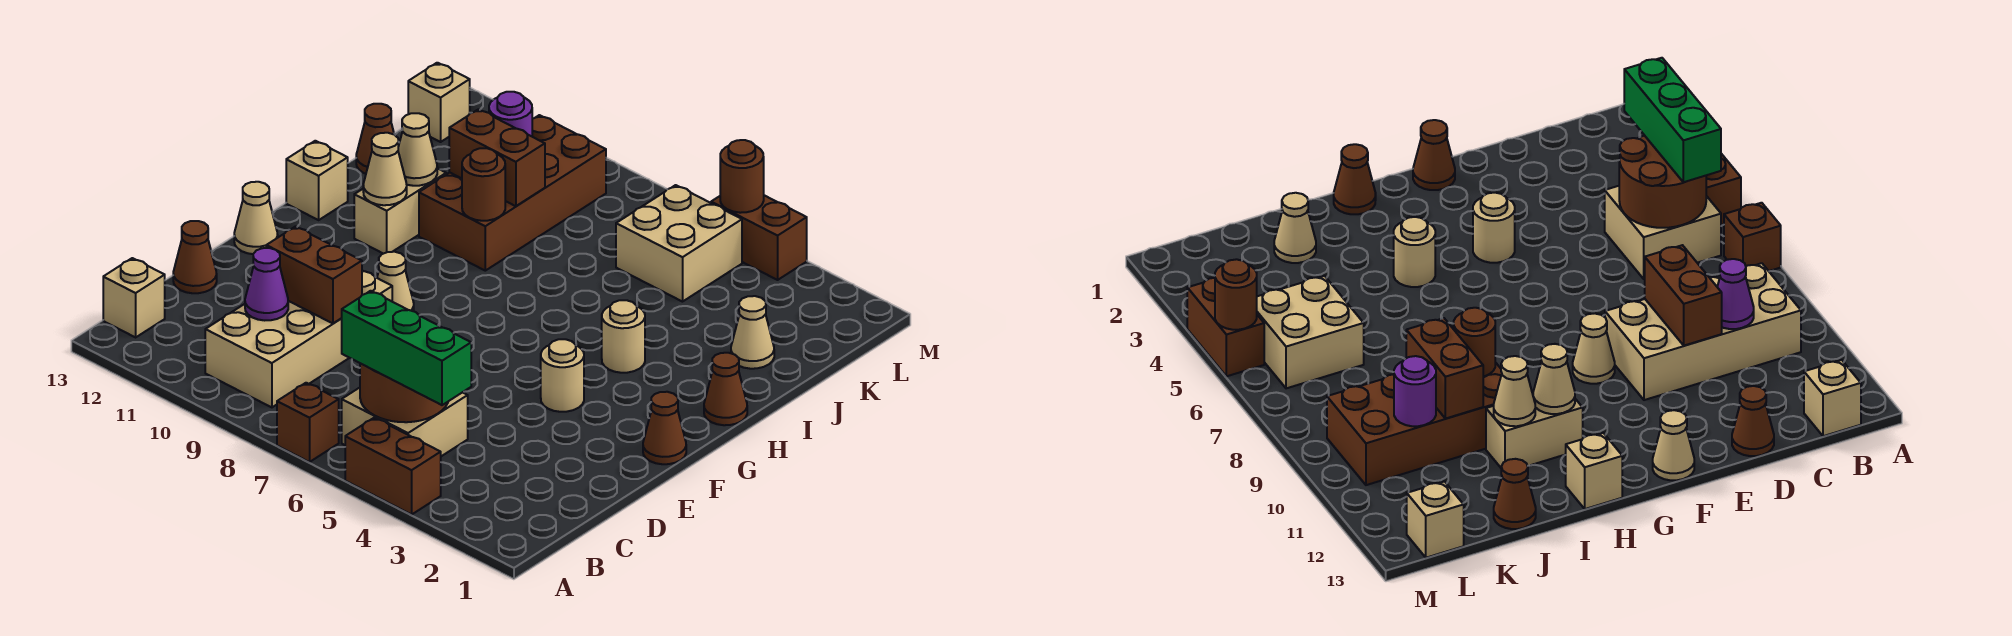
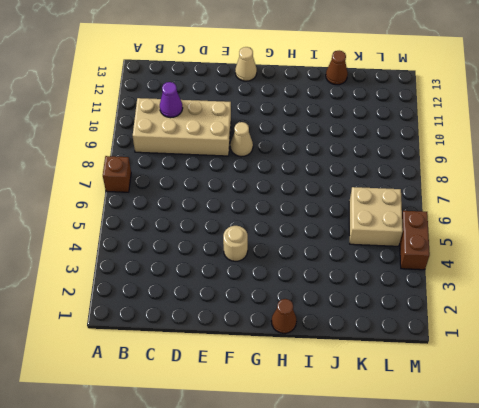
none -> brown 1x2 brick [345,418,441,515]
none -> tan 2x2 brick [342,388,468,456]
none -> tan 1x1 brick [103,258,165,337]
none -> brown 1x1 cone [173,221,217,293]

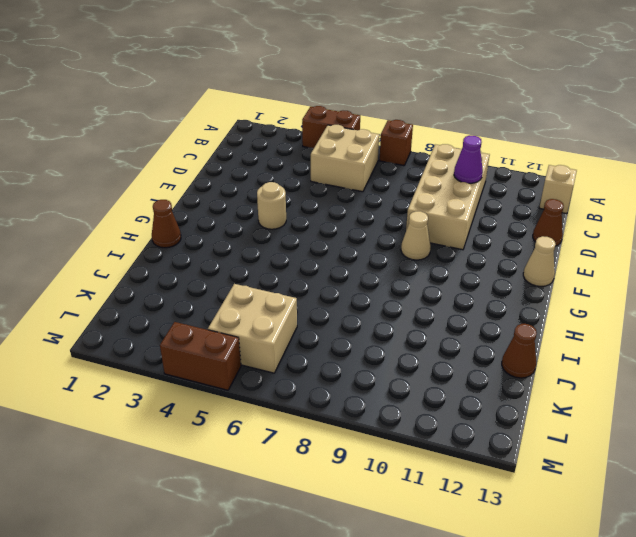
none -> brown 1x1 cone [643,392,686,464]
none -> tan 1x1 round brick [602,300,645,373]
none -> tan 1x2 brick [354,168,446,254]
none -> tan 1x1 brick [286,141,348,220]

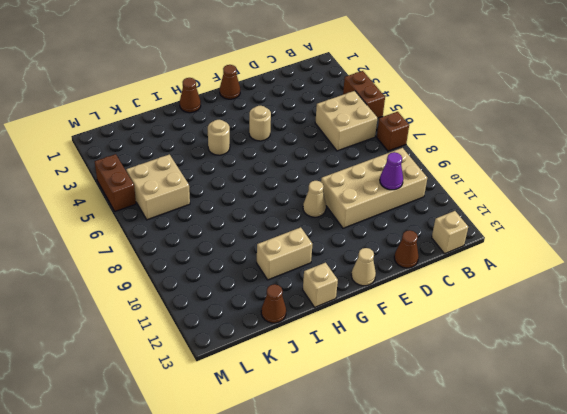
none -> brown 2x4 brick [419,115,606,271]
none -> tan 1x1 cone [731,296,774,369]
none -> tan 1x1 brick [408,63,470,142]
none -> brown 2x2 round brick [360,363,448,422]

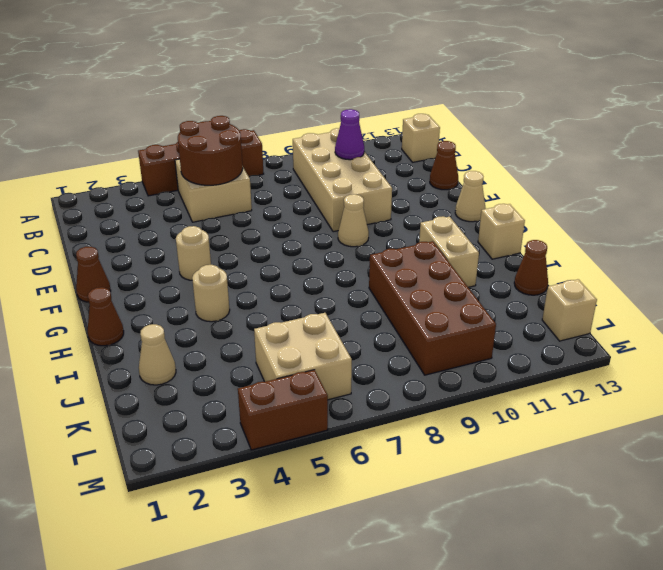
none -> brown 1x2 brick [266,227,362,323]
none -> tan 1x1 cone [363,133,407,205]
none -> brown 1x1 round brick [462,148,505,221]
none -> tan 1x1 cone [398,113,437,186]

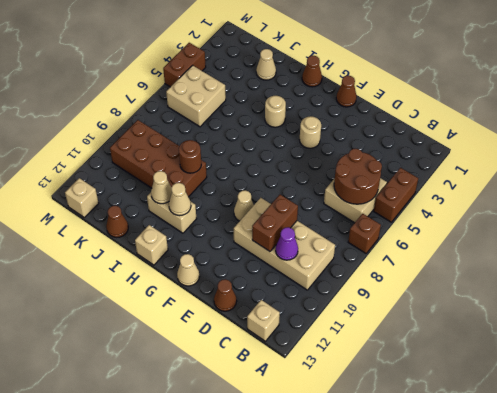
none -> brown 1x2 brick [449,109,545,206]
none -> purple 1x1 round brick [489,92,532,136]
none -> brown 1x1 round brick [720,140,764,213]
none -> green 1x3 brick [342,291,471,405]

